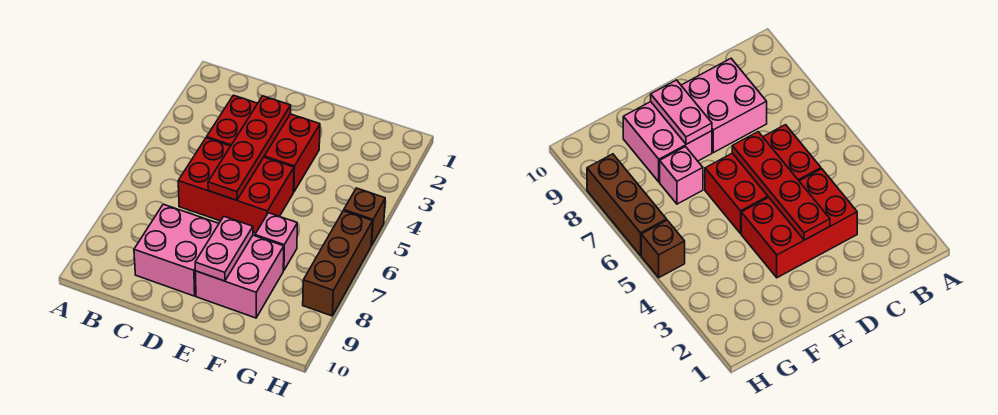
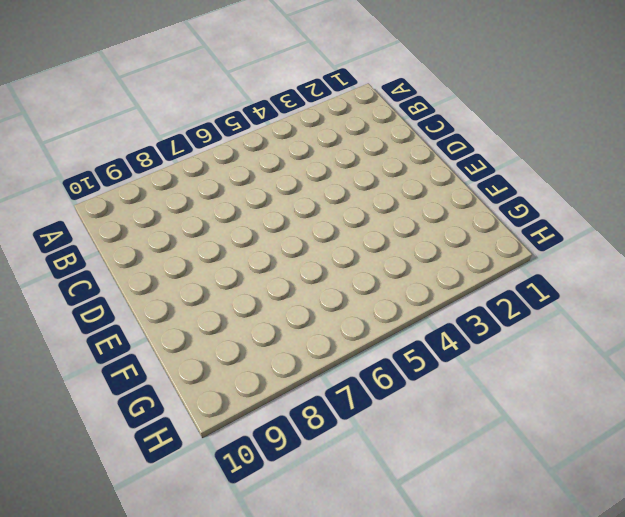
none -> red 2x3 brick [207,95,320,192]
none -> red 2x3 brick [178,138,294,233]

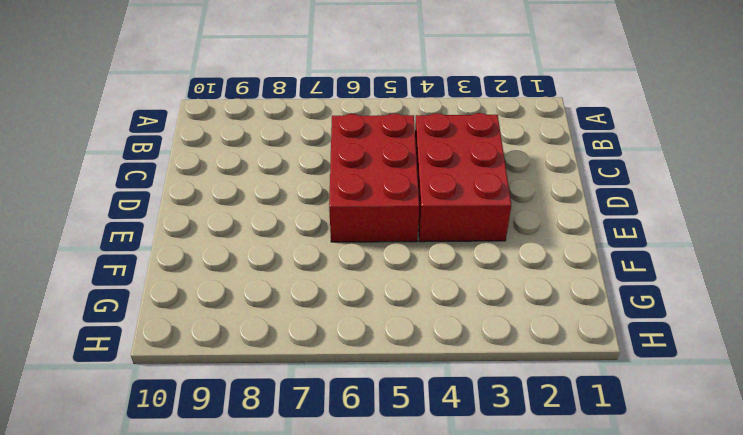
none -> pink 2x2 brick [134,204,219,296]
none -> pink 2x2 brick [195,235,284,318]

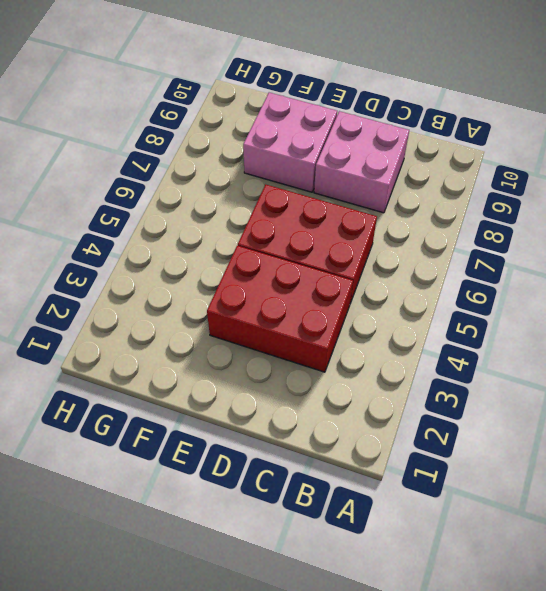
none -> pink 1x1 brick [255,213,297,271]
none -> brown 1x1 brick [344,188,385,245]

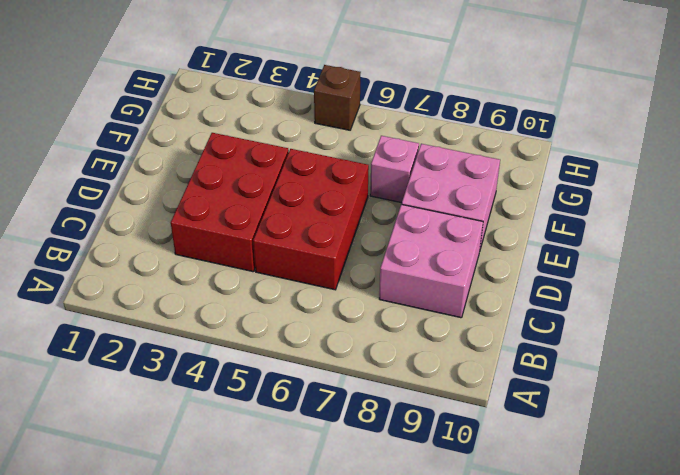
none -> brown 1x3 brick [303,211,373,316]
none -> red 1x4 plate [208,96,291,200]

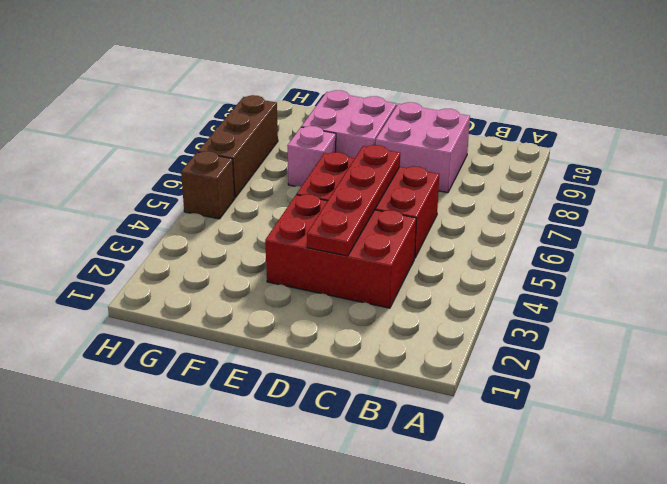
none -> pink 1x2 plate [195,217,253,281]

